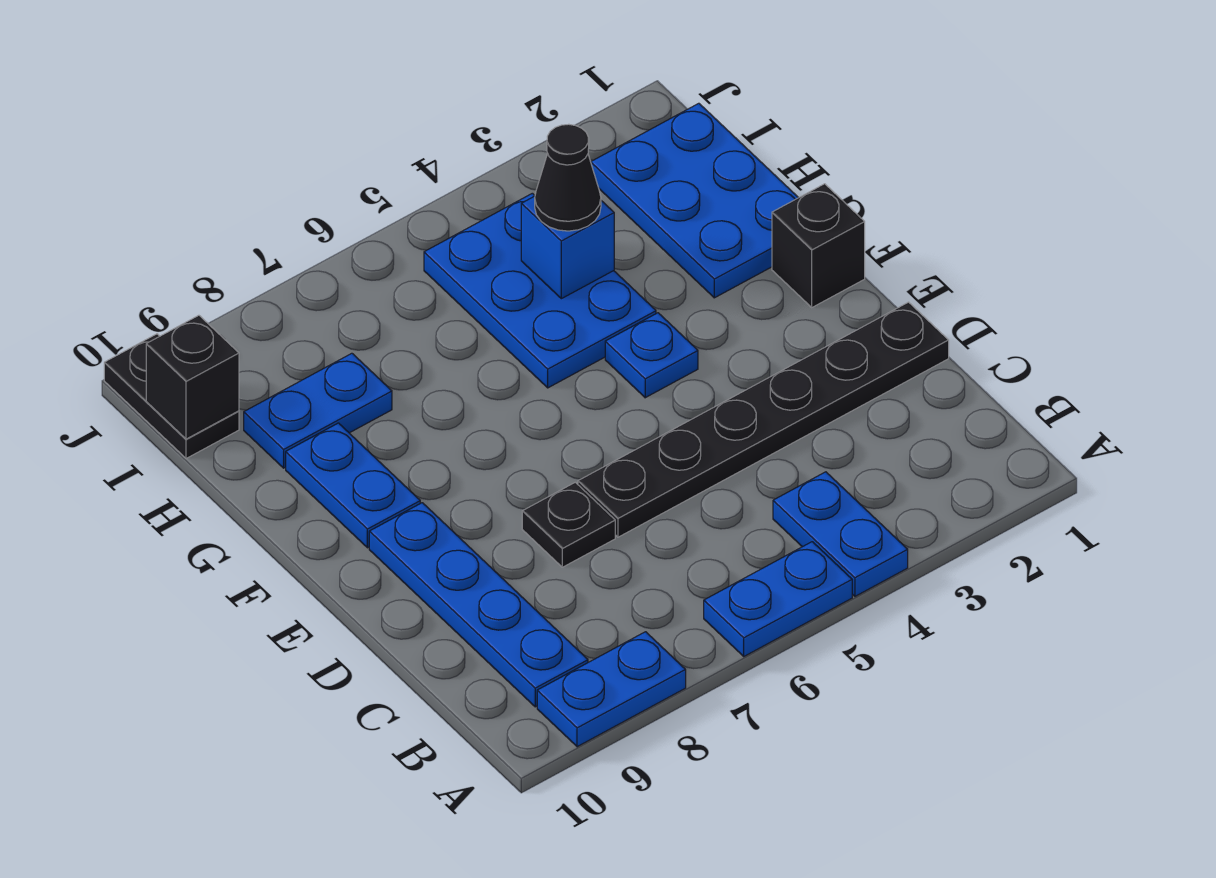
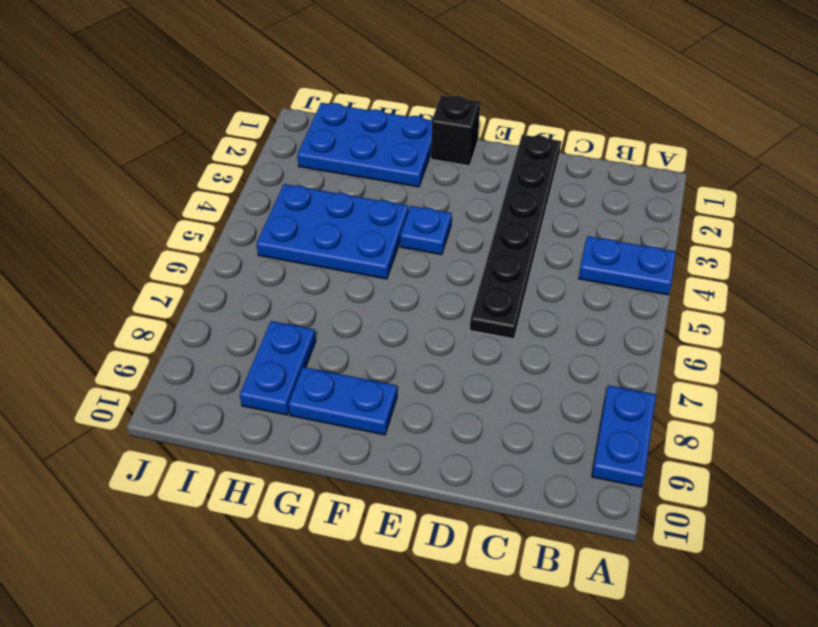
none -> blue 1x2 plate [704,542,852,656]
none -> blue 1x4 plate [369,503,588,707]
none -> black 1x1 plate [522,482,615,567]

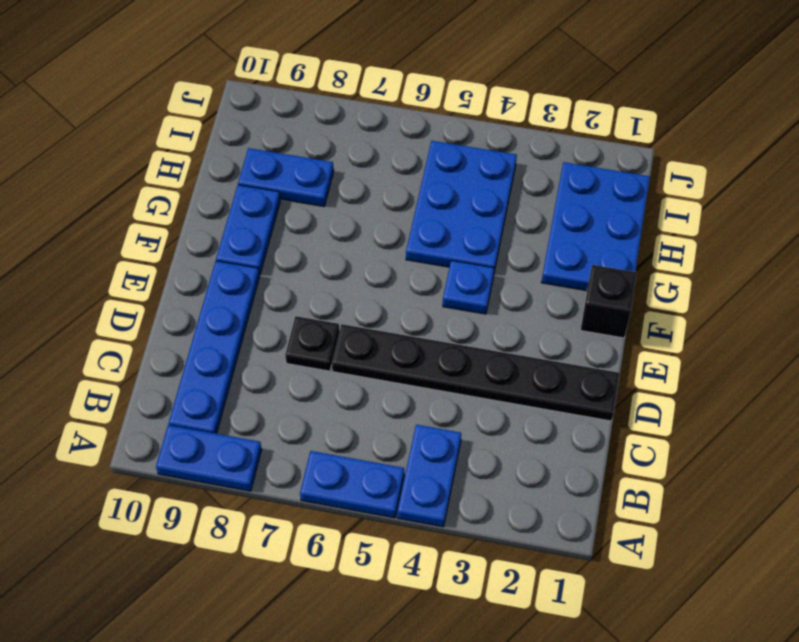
none -> black 1x2 plate [104,334,239,459]
none -> blue 1x1 brick [521,196,614,299]
none -> black 1x1 brick [146,315,239,439]

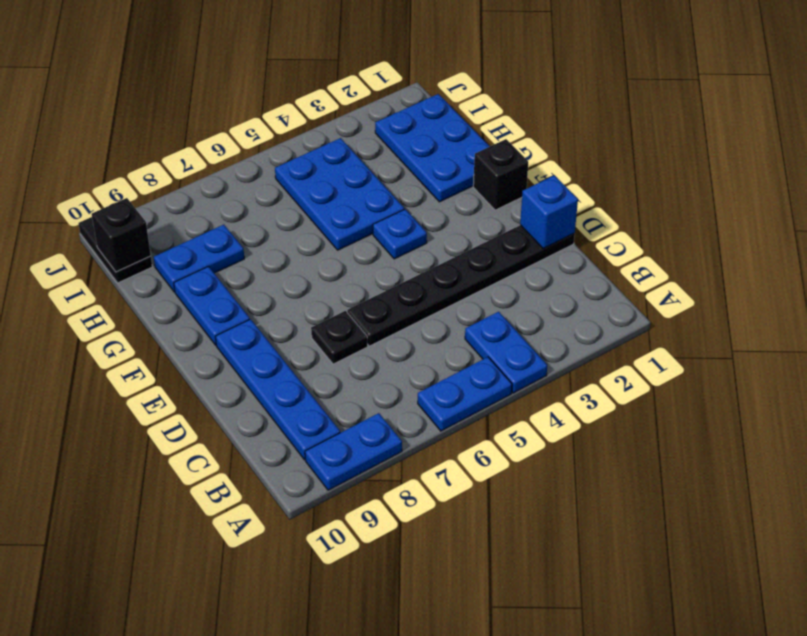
blue 1x1 brick [520,175,578,249] -> blue 1x1 brick moved to [521,196,614,299]
none -> black 1x1 cone [535,124,601,231]

